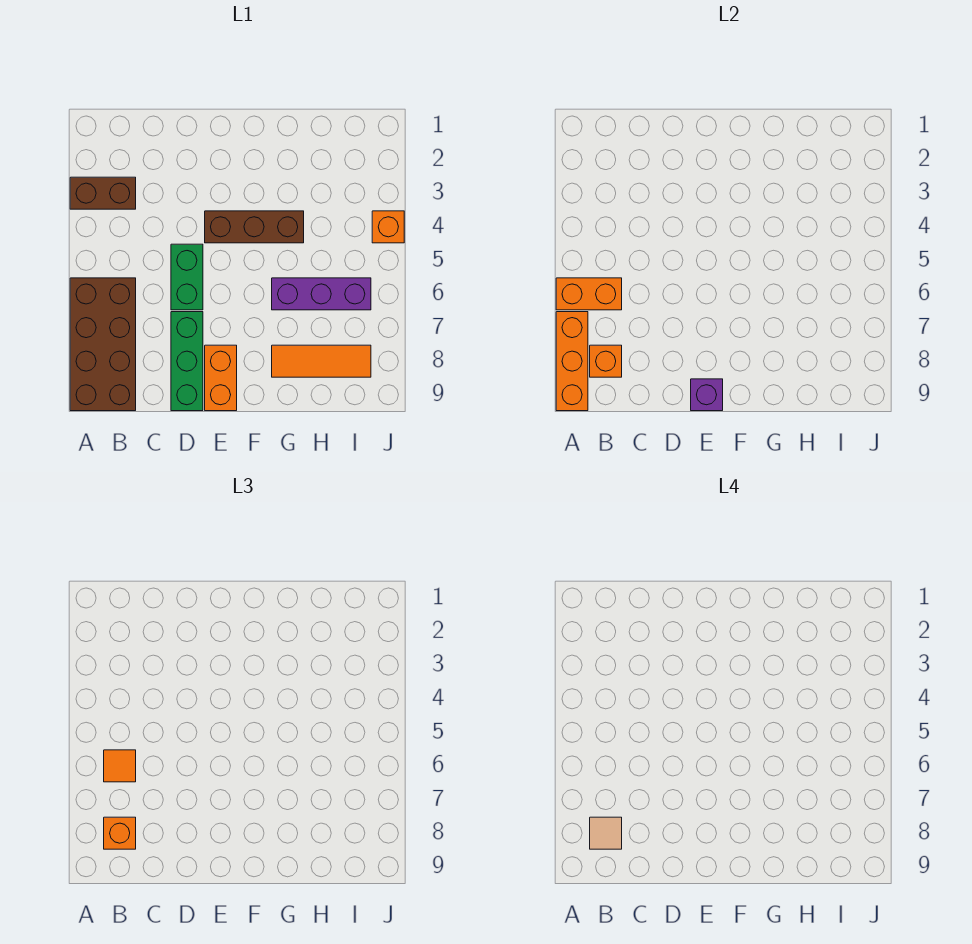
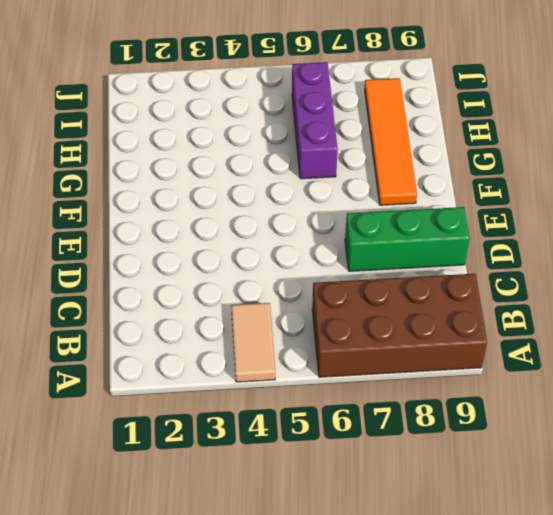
tan 1x2 tile [231,303,275,382] -> none
orange 1x4 tile [365,78,417,205] -> orange 1x3 tile [272,345,371,377]
none -> brown 1x2 brick [70,177,136,209]
none -> green 1x2 brick [171,244,203,310]
none -> brown 1x3 brick [205,211,304,243]

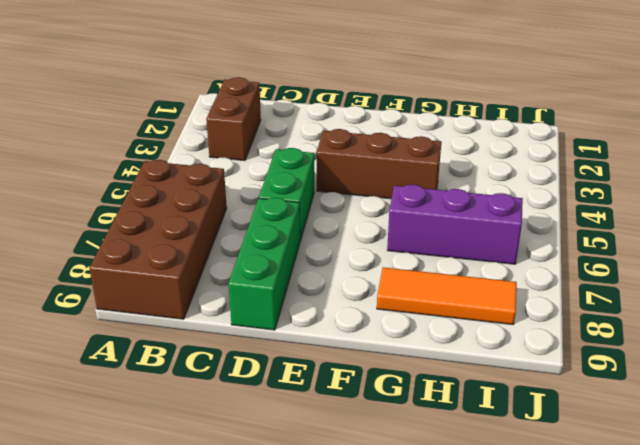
brown 1x2 brick [206,77,261,161] -> brown 1x2 brick turned to [70,177,136,209]
none -> orange 1x2 brick [205,345,237,411]
none -> orange 1x1 brick [372,211,404,243]
none -> orange 1x2 brick [556,278,622,310]

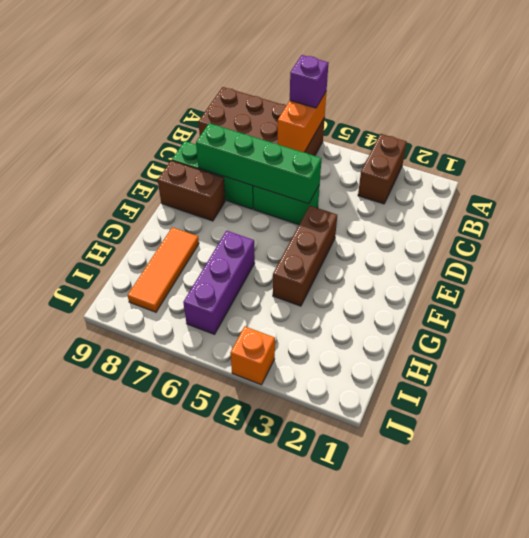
purple 1x1 brick [290,55,328,108] -> purple 1x1 brick moved to [691,379,723,411]
green 1x4 brick [196,123,322,204] -> none
brown 1x2 brick [158,160,225,221] -> orange 1x2 brick [205,345,237,411]
none -> orange 1x3 brick [556,312,588,411]
none -> orange 1x1 brick [590,345,622,377]
none -> orange 1x1 tile [104,750,136,782]

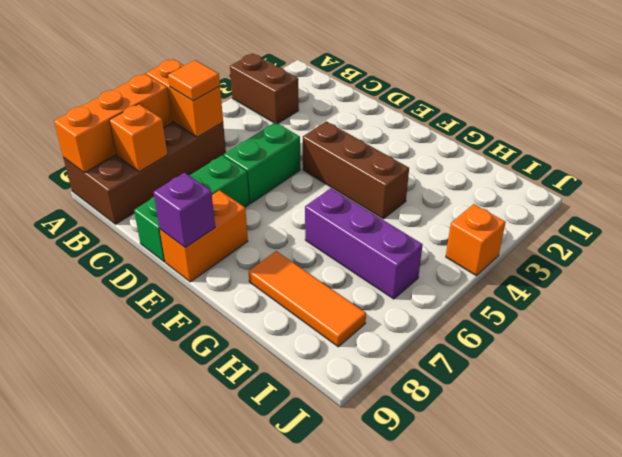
none -> orange 1x1 brick [104,817,136,849]
none -> tan 1x1 tile [590,817,622,849]

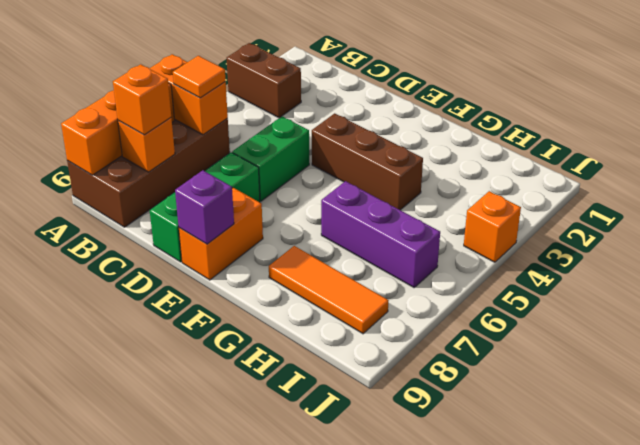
none -> tan 1x1 tile [590,817,622,849]

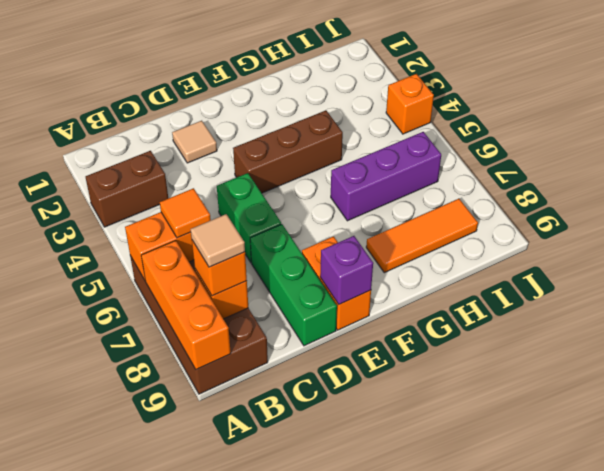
tan 1x1 tile [172,121,217,163] -> none

